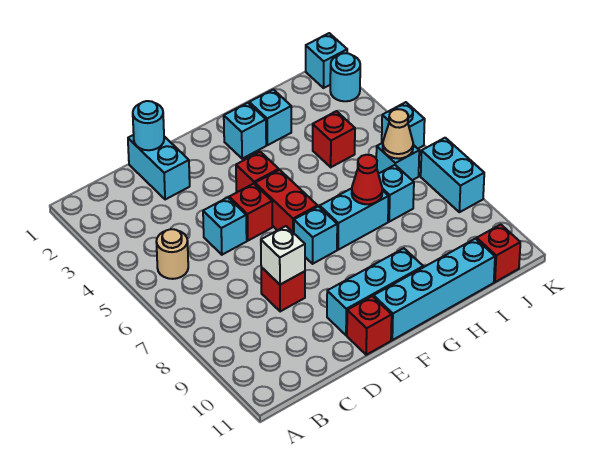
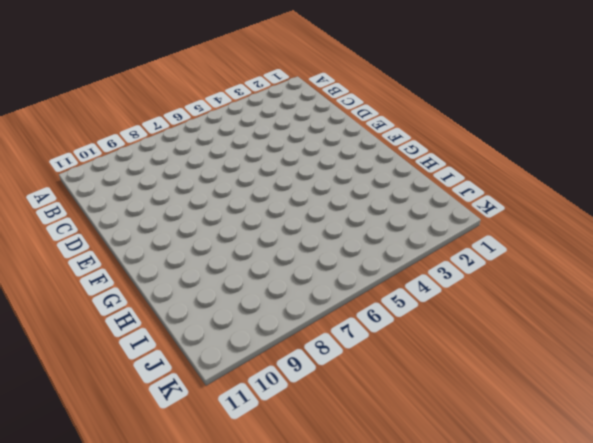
none -> tan 1x1 round brick [156,229,188,279]
none -> cyan 1x2 brick [128,135,190,200]
none -> cyan 1x1 brick [203,197,247,255]

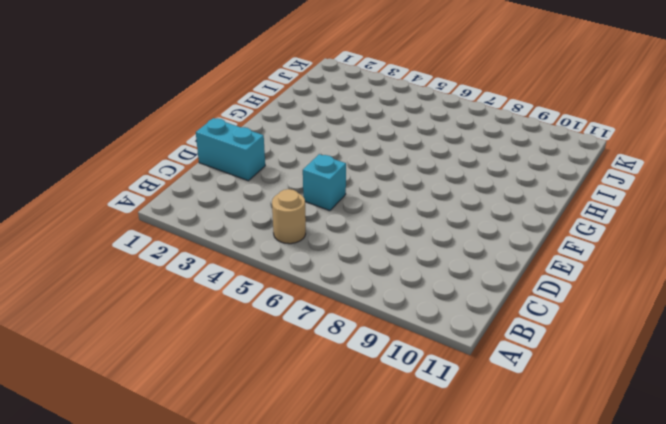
none -> red 1x1 brick [261,267,305,312]
none -> red 1x1 brick [229,184,272,241]
none -> cyan 1x3 brick [327,248,423,335]

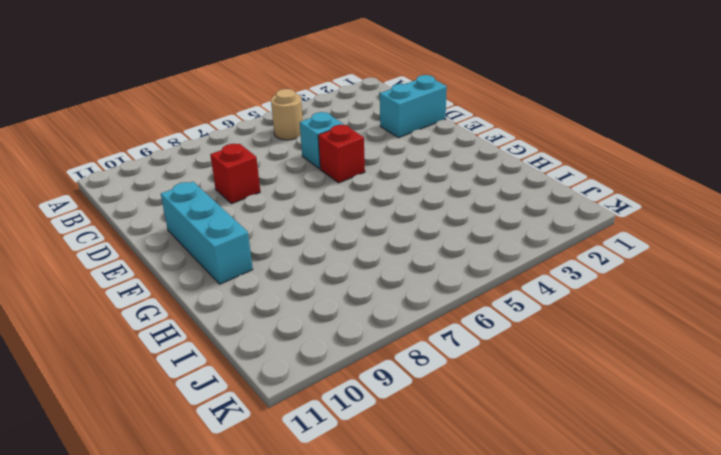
none -> red 1x1 brick [347,296,392,355]
none -> red 1x1 brick [236,152,279,192]
none -> red 1x2 brick [255,170,318,233]

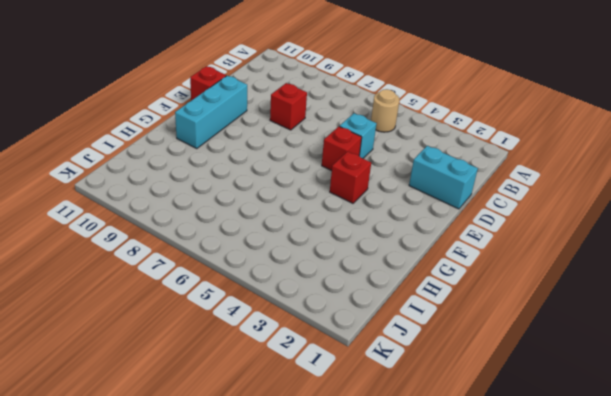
none -> red 1x2 brick [255,170,318,233]
none -> cyan 1x1 brick [294,206,337,264]
none -> cyan 1x4 brick [374,239,495,340]

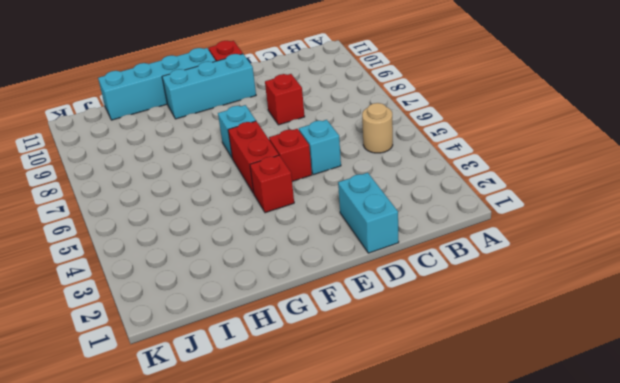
none -> cyan 1x1 brick [224,103,266,159]
none -> cyan 1x2 brick [320,188,389,250]
none -> cyan 1x1 brick [249,89,291,145]

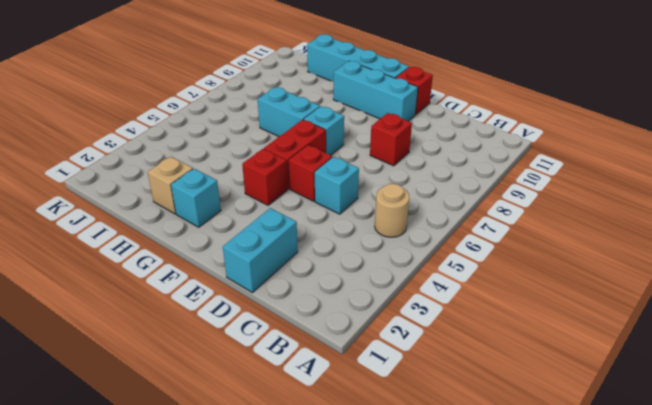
tan 1x1 brick [148,156,193,214] -> cyan 1x1 brick [249,89,291,145]
none -> red 1x1 brick [313,111,355,167]
none -> cyan 1x1 brick [379,165,414,222]
none -> cyan 1x1 brick [376,143,419,180]

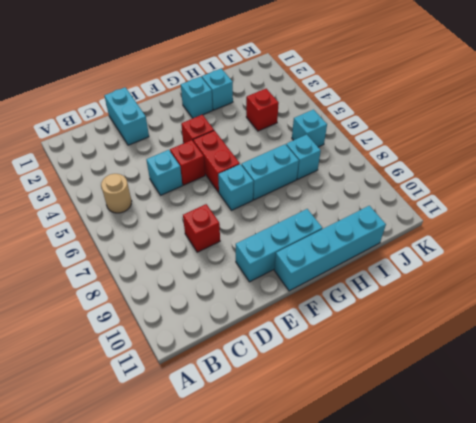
none -> red 1x1 brick [347,296,392,355]
none -> red 1x1 brick [477,224,520,282]
none -> cyan 1x1 brick [306,33,347,88]

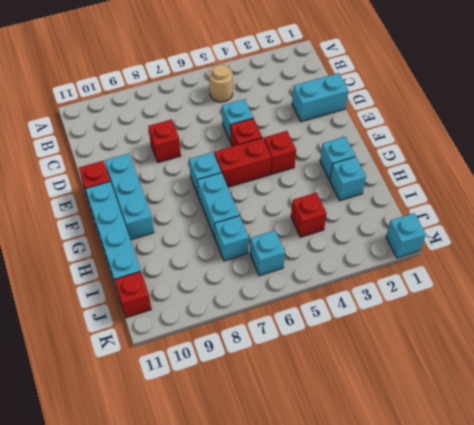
none -> cyan 1x1 round brick [330,53,360,101]
none -> cyan 1x1 brick [382,102,425,149]
none -> cyan 1x2 brick [421,138,484,212]

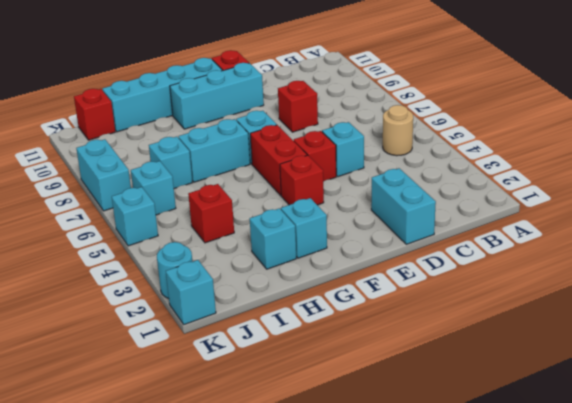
none -> cyan 1x1 round brick [133,101,164,150]
none -> white 1x1 brick [261,226,305,285]
none -> red 1x1 cone [352,155,382,204]

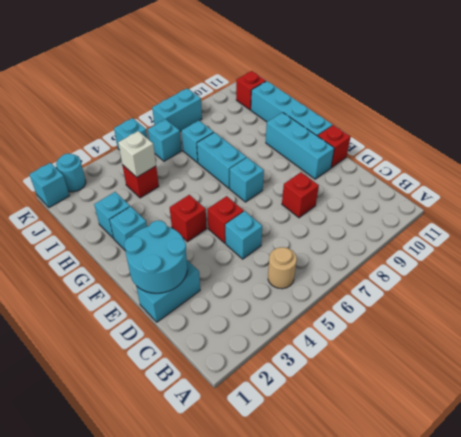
cyan 2x2 round brick [124,221,187,293] -> cyan 1x1 round brick [133,101,164,150]
white 1x1 brick [118,131,156,177] -> white 1x1 brick moved to [261,226,305,285]
none -> red 1x2 brick [255,170,318,233]
none -> red 1x1 cone [352,155,382,204]
none -> tan 1x1 cone [383,109,413,159]

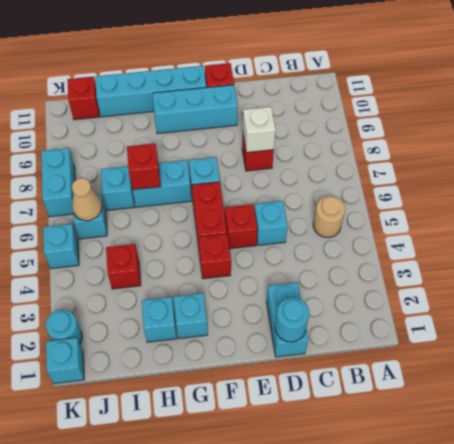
red 1x1 brick [127,144,160,190] -> red 1x1 cone [352,155,382,204]

